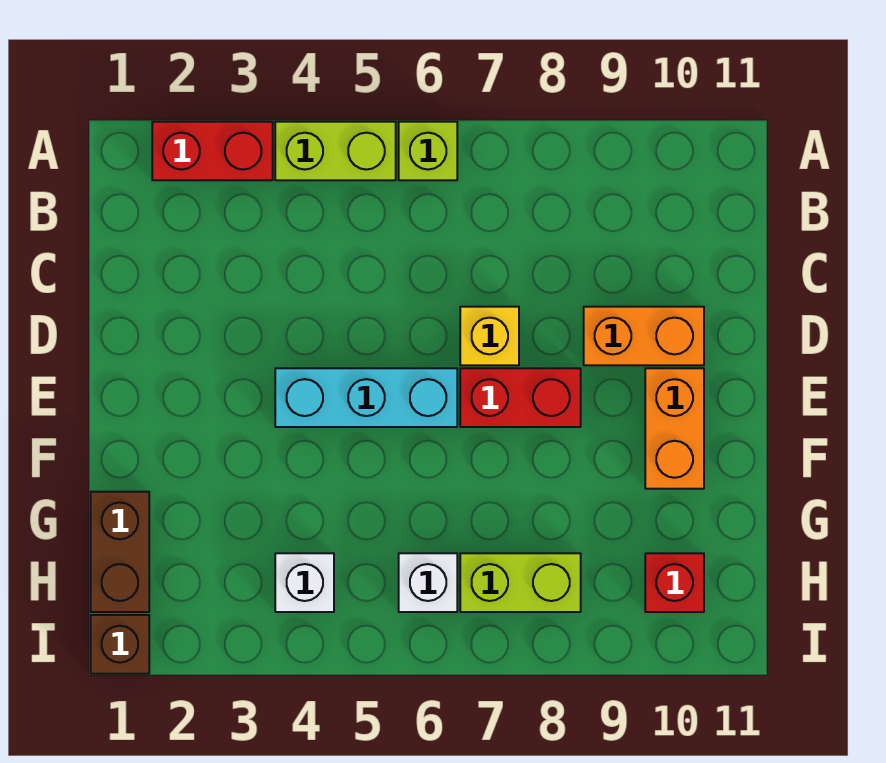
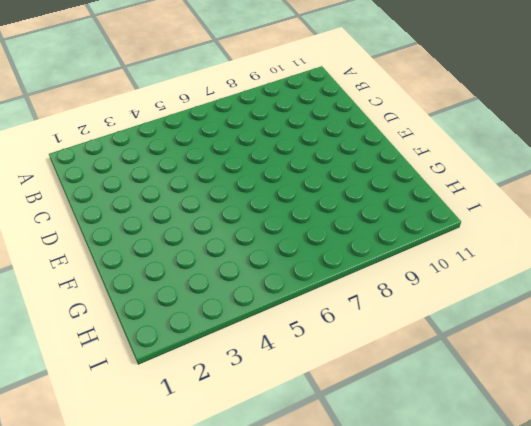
none -> red 1x2 brick [152,122,273,180]
none -> lime 1x2 brick [275,122,396,180]
none -> lime 1x1 brick [399,122,457,180]

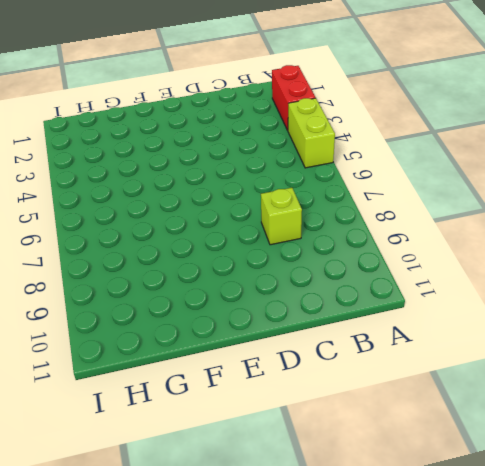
lime 1x1 brick [261,188,302,245] -> lime 1x1 brick moved to [399,122,457,180]
none -> yellow 1x1 brick [460,307,519,365]
none -> orange 1x2 brick [584,307,704,365]
none -> cyan 1x3 brick [275,368,457,427]

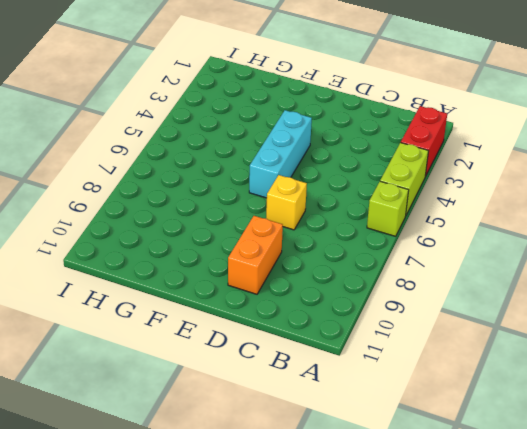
none -> red 1x2 brick [460,368,581,427]
none -> orange 1x2 brick [645,368,704,489]
none -> brown 1x2 brick [91,492,149,612]

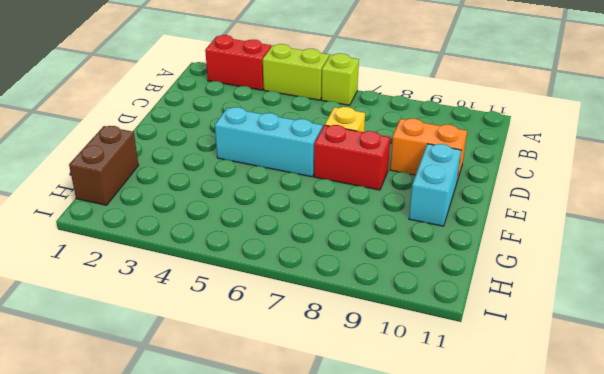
cyan 1x2 brick [409,144,461,226] -> orange 1x2 brick [645,368,704,489]
none -> white 1x1 brick [275,553,334,612]
none -> white 1x1 brick [399,553,457,612]
none -> lime 1x2 brick [460,553,581,612]

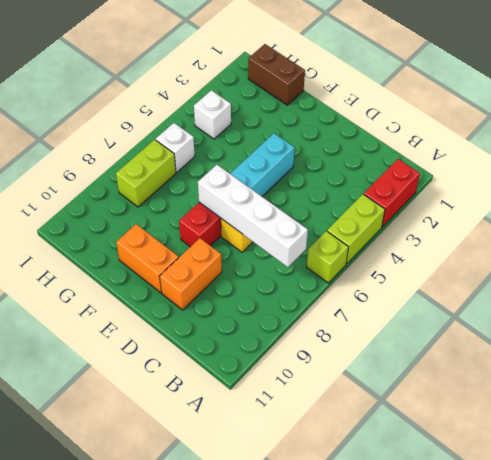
white 1x4 brick [198,165,308,267] -> none
none -> red 1x1 brick [645,553,704,612]
none -> brown 1x1 brick [91,615,149,674]

